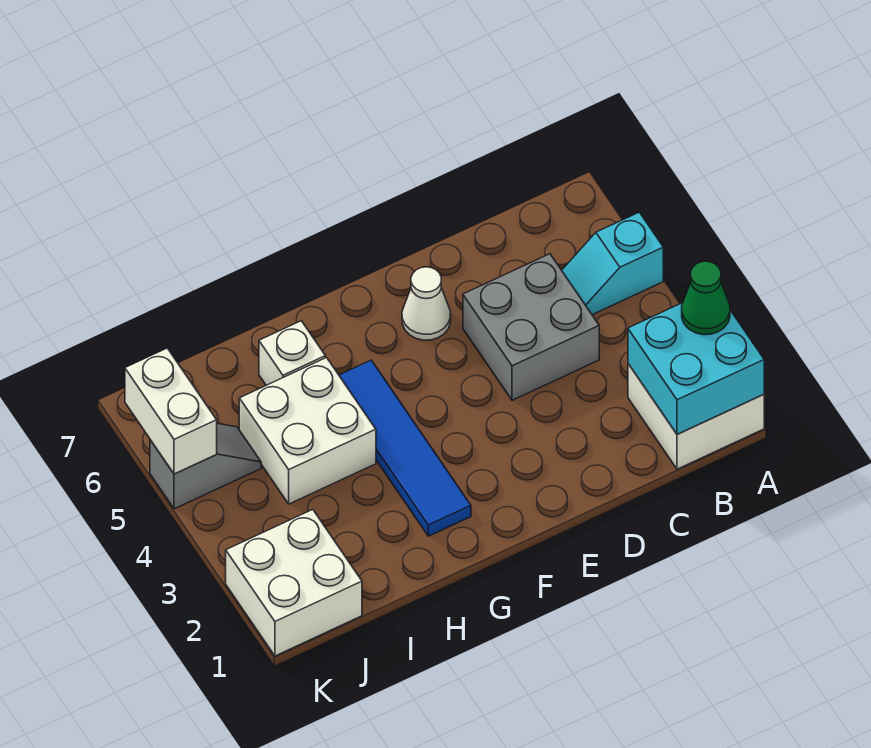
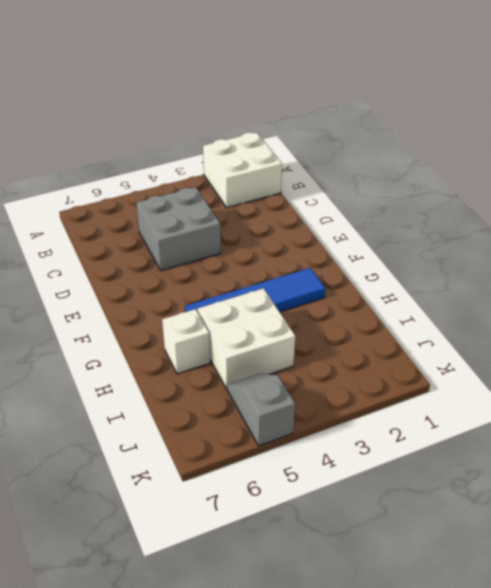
none -> cyan 1x2 slope [562,212,663,315]
none -> white 1x1 cone [402,267,451,340]
none -> white 2x2 brick [226,510,362,656]

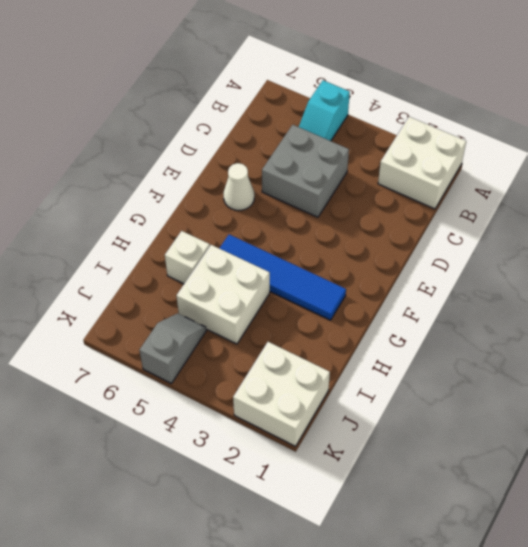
none -> cyan 2x2 brick [628,303,764,434]
none -> white 1x2 brick [125,348,217,474]
none -> green 1x1 cone [682,261,730,335]

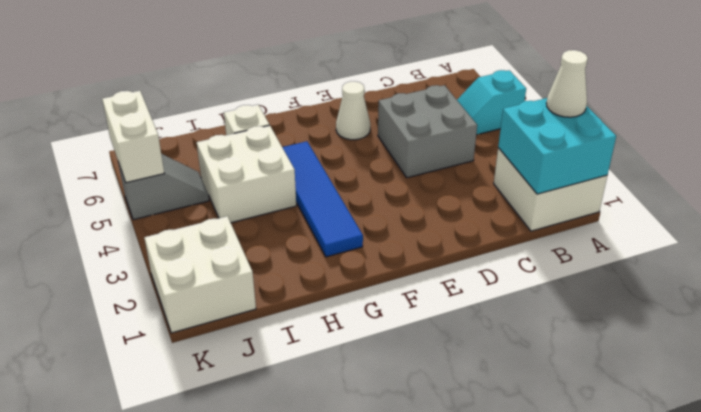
white 1x1 cone [547,50,588,117] -> green 1x1 cone [682,261,730,335]

